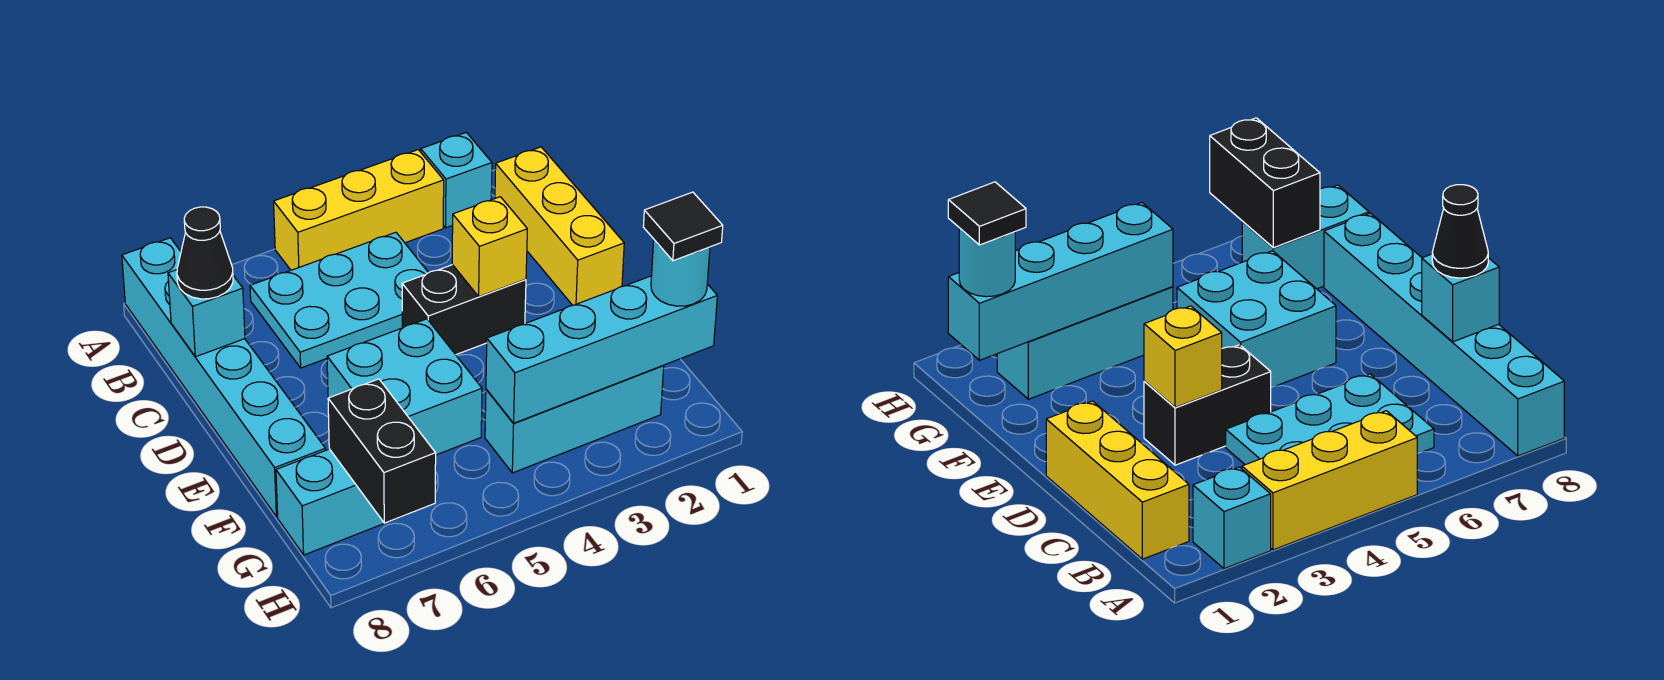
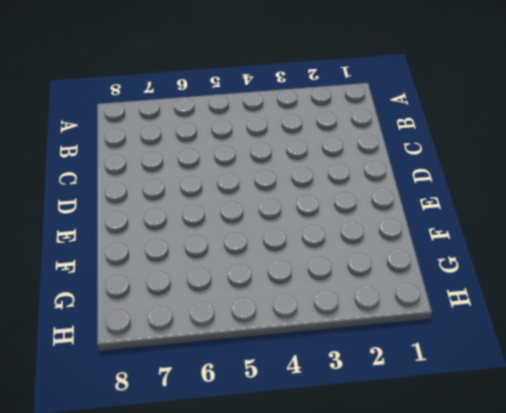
none -> cyan 1x1 brick [421,132,492,228]
none -> yellow 1x3 brick [274,150,444,270]
none -> cyan 1x6 brick [122,238,325,517]

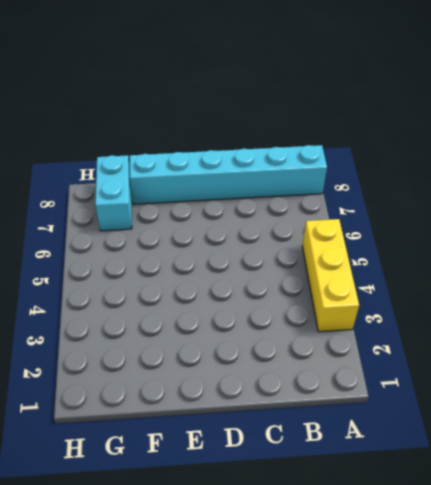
none -> cyan 1x1 brick [421,132,492,228]
none -> yellow 1x3 brick [495,147,624,305]
none -> cyan 2x3 plate [250,232,428,368]

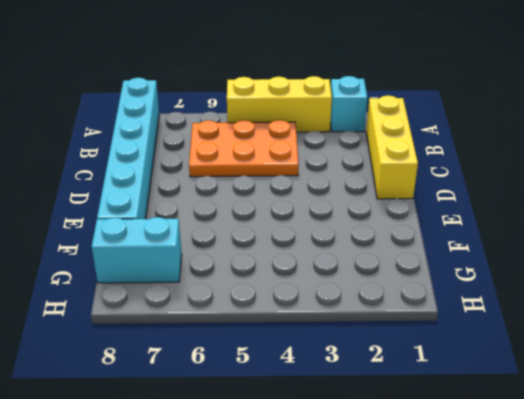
orange 2x3 plate [189,120,298,177] -> cyan 2x3 plate [250,232,428,368]
none -> black 1x2 brick [402,265,526,355]
none -> cyan 2x2 brick [327,319,482,455]
none -> cyan 1x3 brick [485,365,664,473]

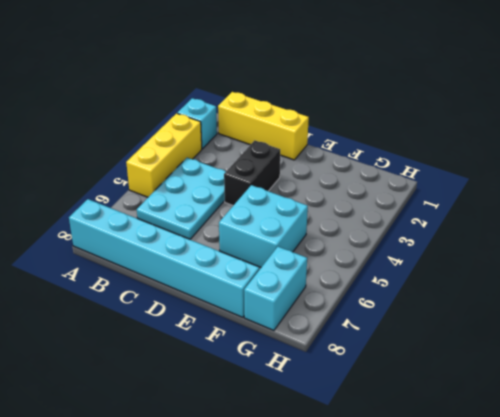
none -> cyan 1x3 brick [485,365,664,473]
none -> cyan 1x1 brick [168,270,245,357]
none -> yellow 1x1 brick [452,197,527,296]

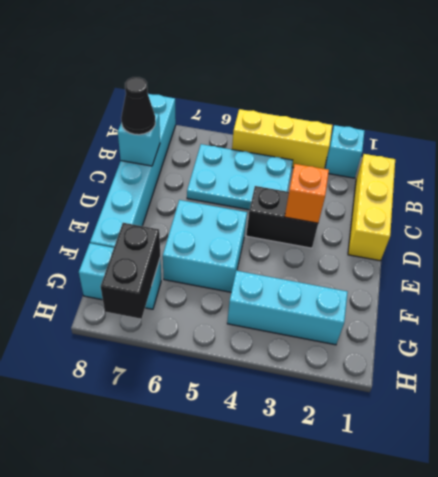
orange 1x1 brick [285,164,329,223] -> yellow 1x1 brick [452,197,527,296]
none -> cyan 1x4 brick [486,276,717,423]
none -> cyan 1x1 round brick [651,240,710,306]
none -> black 1x1 tile [643,192,723,261]

